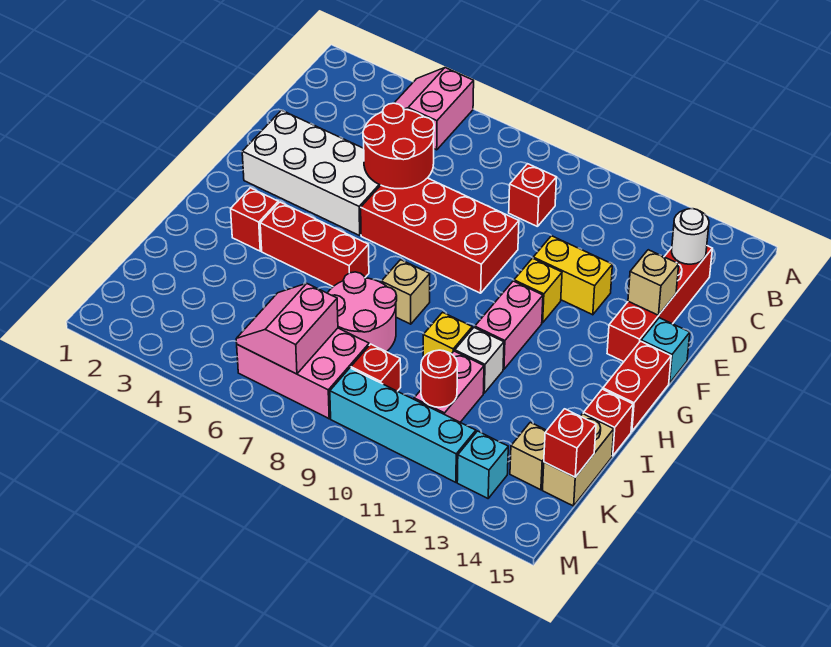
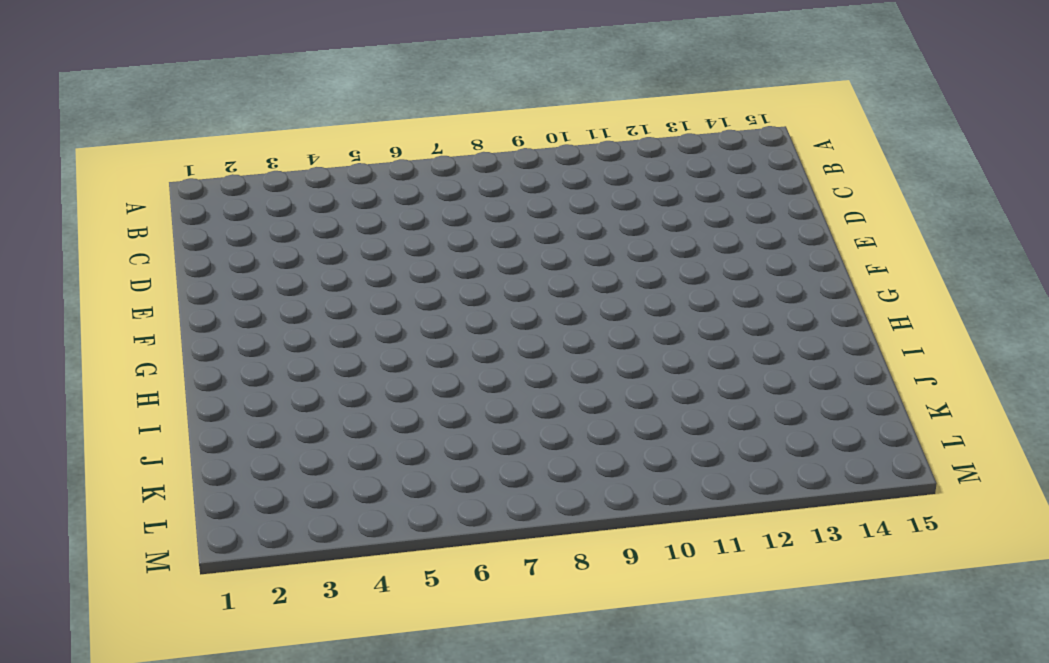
none -> pink 2x2 slope [395,68,474,150]
none -> red 1x1 brick [509,164,557,227]
none -> red 1x4 brick [607,246,712,362]
none -> white 2x4 brick [242,110,380,236]

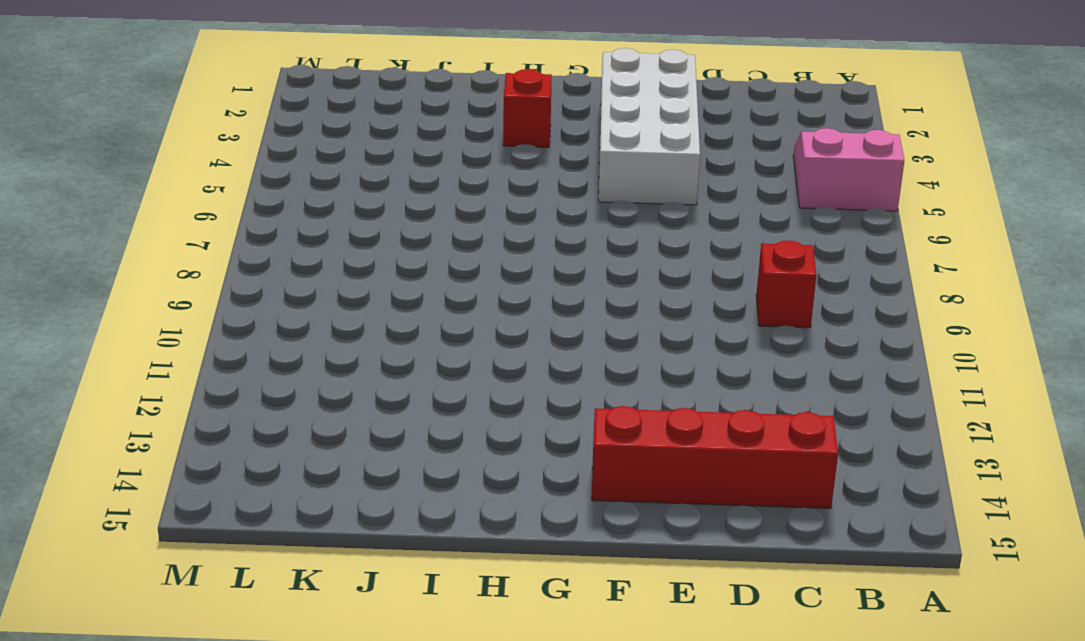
none -> red 2x4 brick [361,178,519,293]
none -> yellow 1x2 brick [533,236,612,315]
none -> yellow 1x1 brick [514,258,562,323]
none -> cyan 1x1 brick [641,318,690,383]

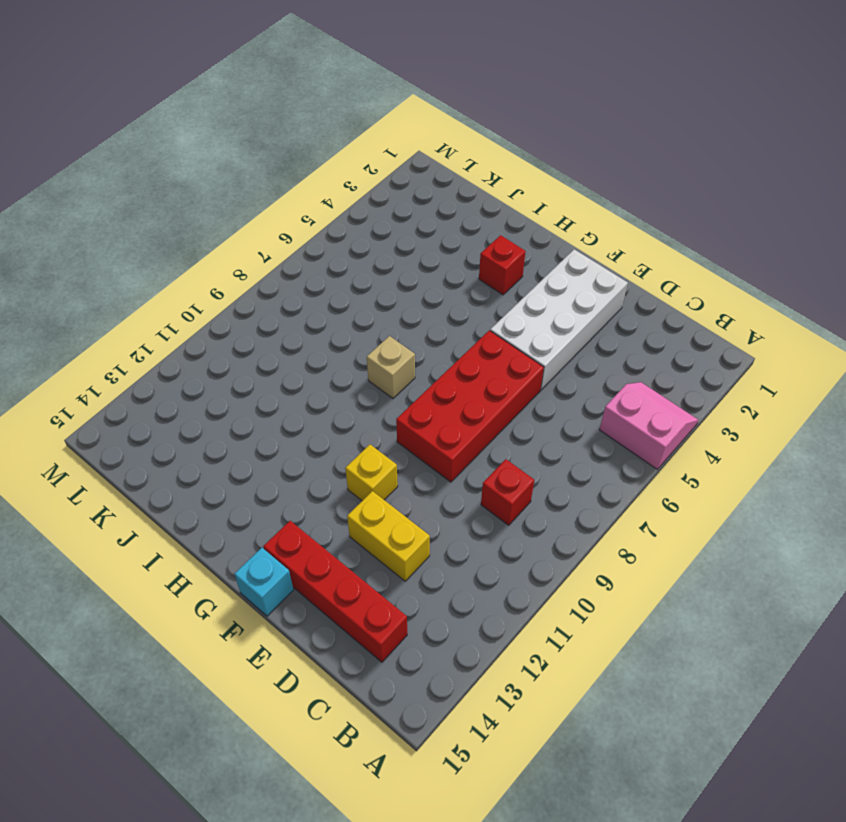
yellow 1x2 brick [347,491,430,581] -> yellow 1x2 brick turned to [533,236,612,315]
none -> pink 1x2 brick [475,281,543,369]
none -> red 1x2 brick [603,341,671,431]
none -> red 1x3 brick [260,202,369,286]
none -> pink 2x2 round brick [328,272,397,352]

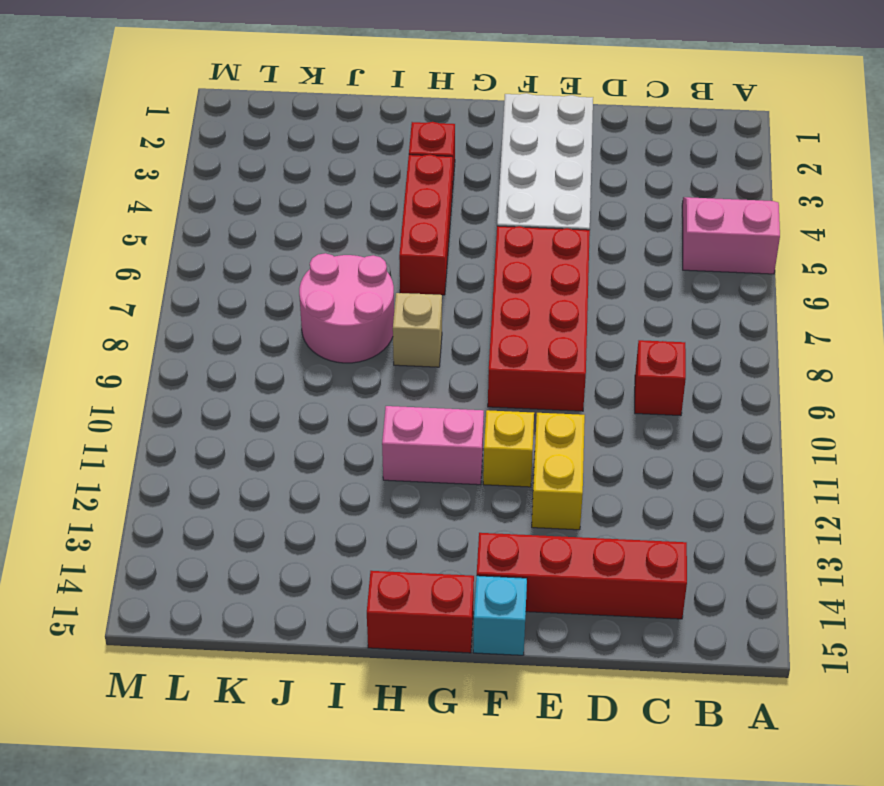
none -> yellow 1x1 brick [423,312,472,357]
none -> white 1x1 brick [455,327,504,393]
none -> red 1x1 brick [583,389,633,456]
none -> pink 1x2 brick [414,351,484,422]

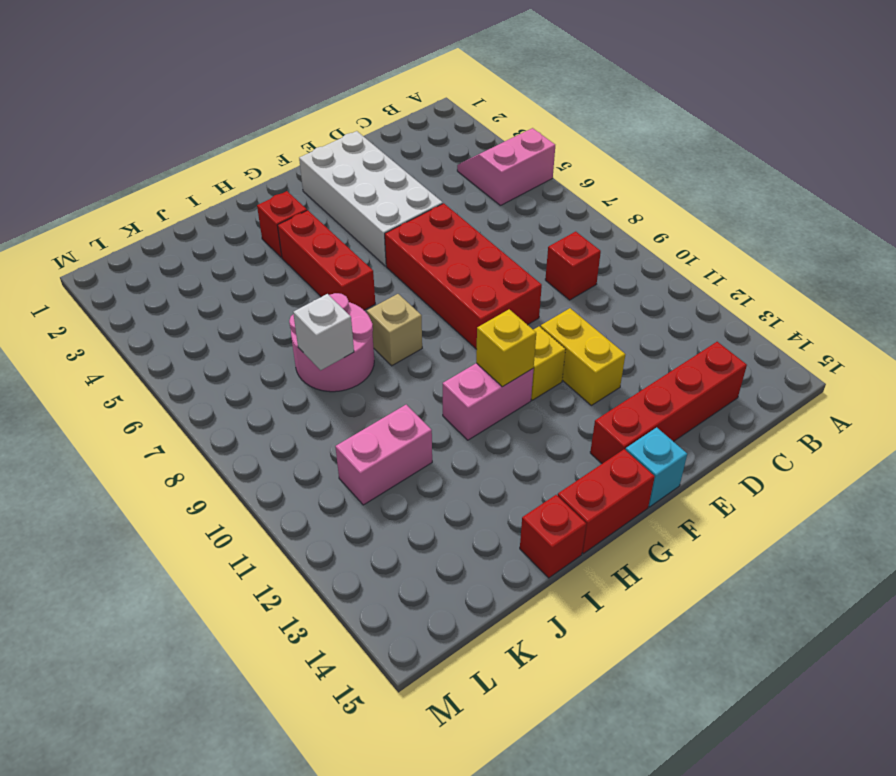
yellow 1x1 brick [476,309,536,387] -> yellow 1x1 brick moved to [423,312,472,357]
white 1x1 brick [293,294,354,370] -> white 1x1 brick moved to [455,327,504,393]
none -> tan 1x2 brick [543,414,614,506]
none -> pink 2x3 brick [237,328,369,419]
none -> red 1x1 brick [351,344,401,391]
none -> tan 1x1 brick [510,422,547,490]

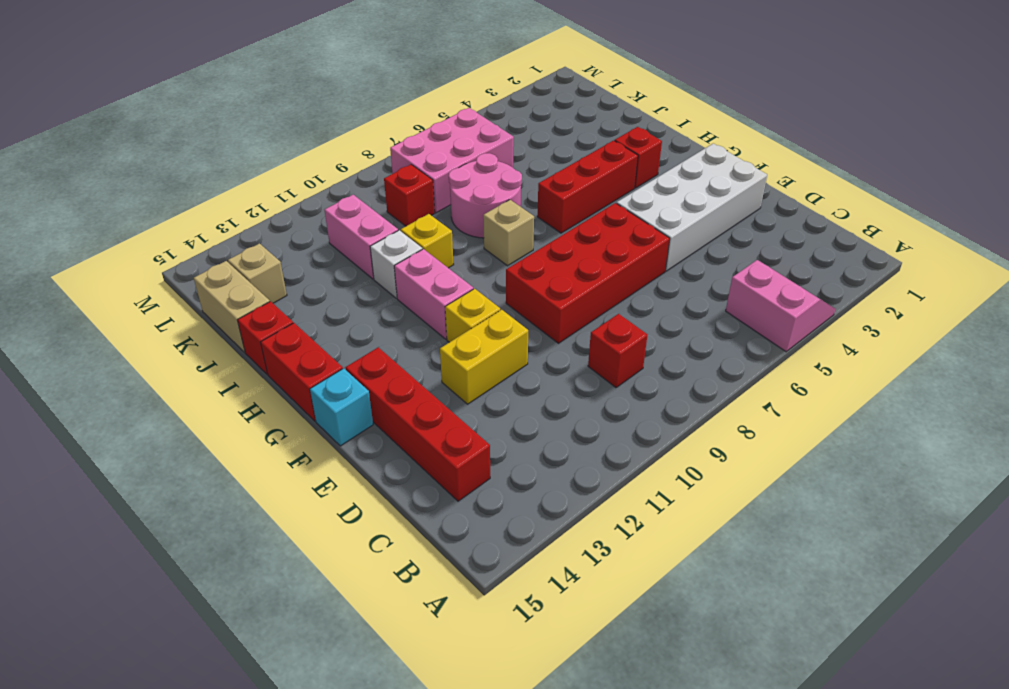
none -> cyan 1x4 brick [330,368,476,482]
none -> cyan 1x1 brick [457,431,508,498]
none -> white 1x1 round brick [672,209,709,264]
none -> red 2x2 round brick [363,103,434,189]

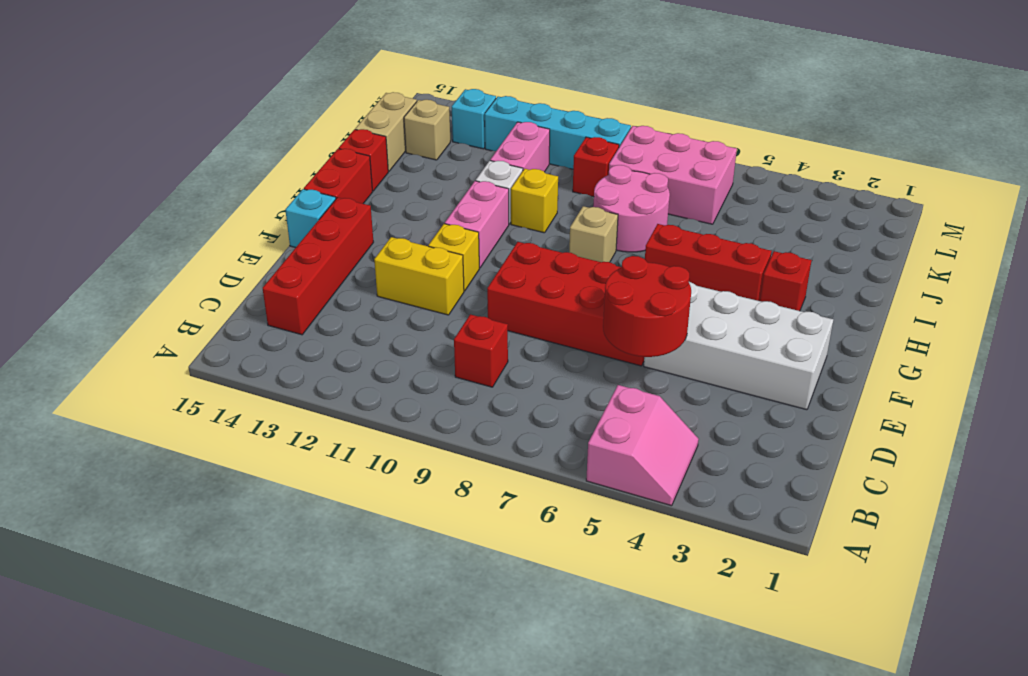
none -> white 1x1 round brick [672,209,709,264]
none -> tan 1x1 brick [628,250,679,315]
none -> pink 2x2 slope [236,284,338,374]
none -> red 1x1 round brick [421,350,458,407]

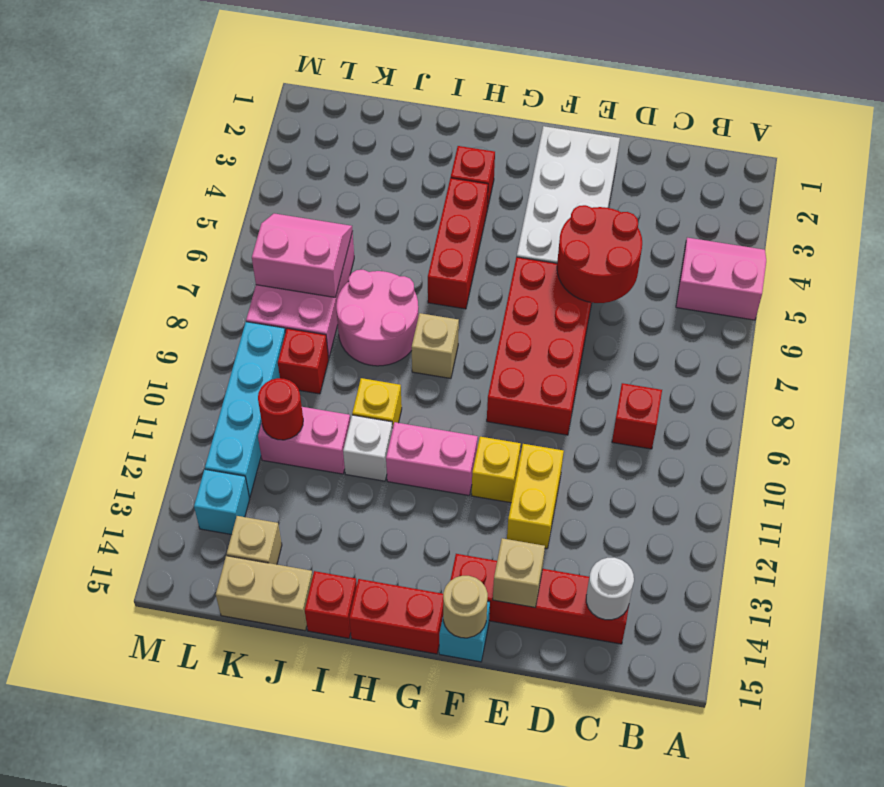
tan 1x1 round brick [443,576,488,638] -> none
none -> red 1x1 brick [544,409,596,477]

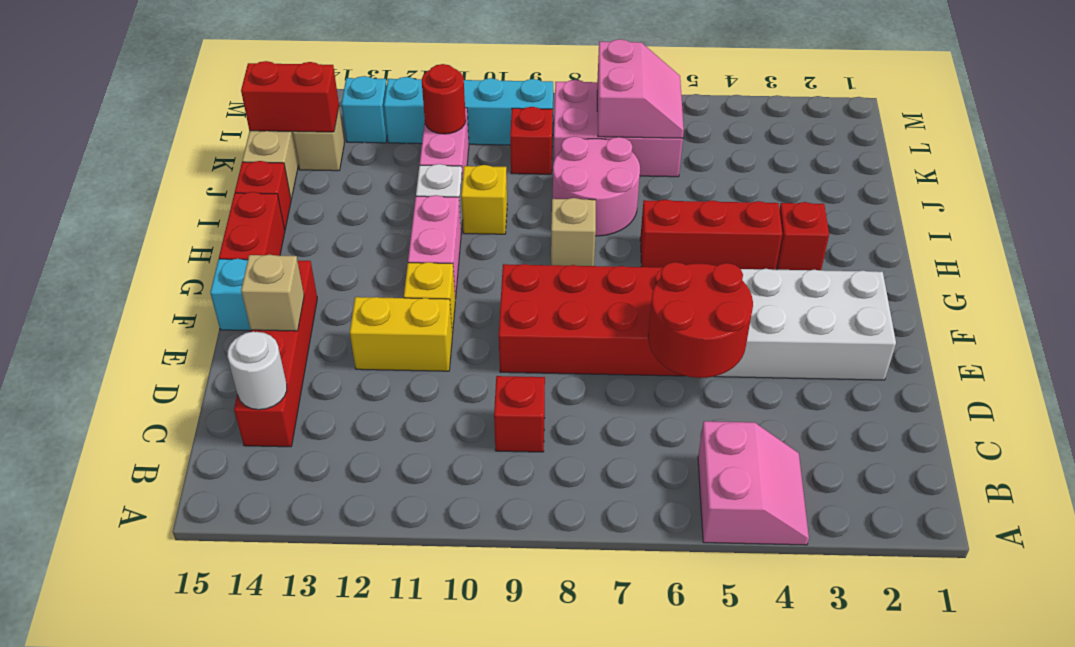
red 1x2 brick [241,61,339,132] -> red 1x1 brick [544,409,596,477]

